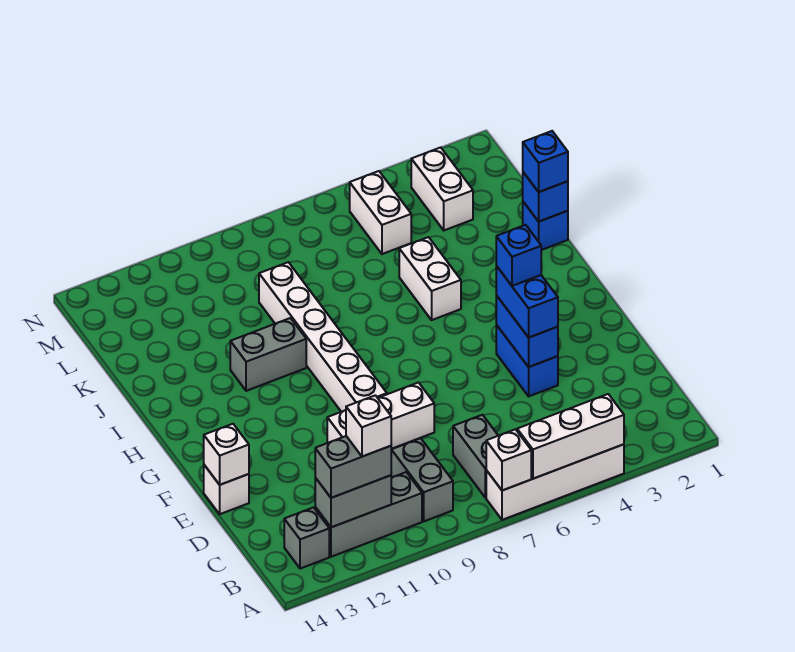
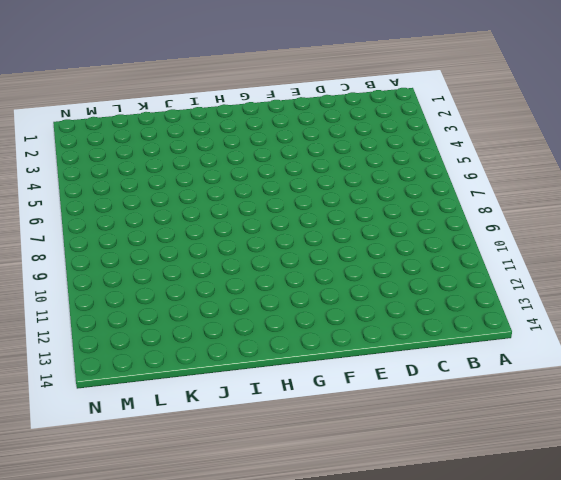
none -> white 1x4 brick [486,444,624,520]
none -> grey 1x2 brick [453,415,498,498]
none -> grey 1x2 brick [391,438,453,521]

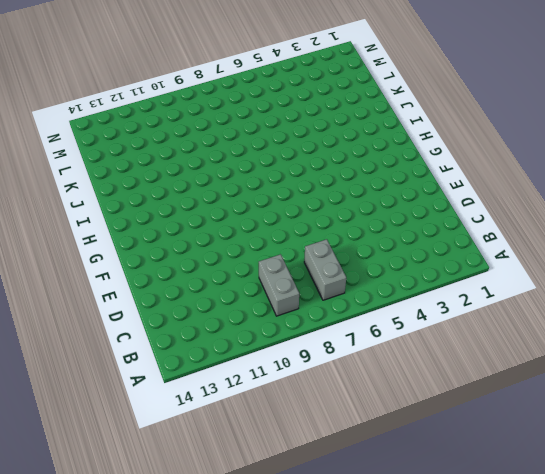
none -> white 1x4 brick [486,444,624,520]
none -> grey 1x3 brick [315,472,422,557]
none -> grey 1x1 brick [284,508,329,569]

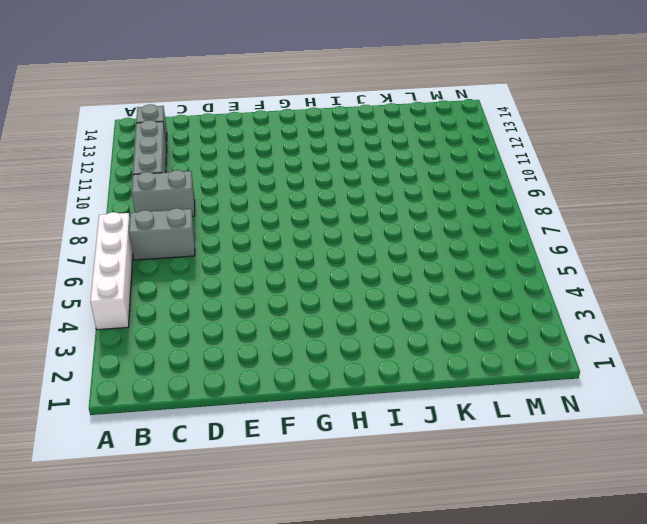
none -> blue 1x2 brick [496,325,558,396]
none -> white 1x3 brick [327,383,434,449]
none -> white 1x1 brick [204,465,249,514]

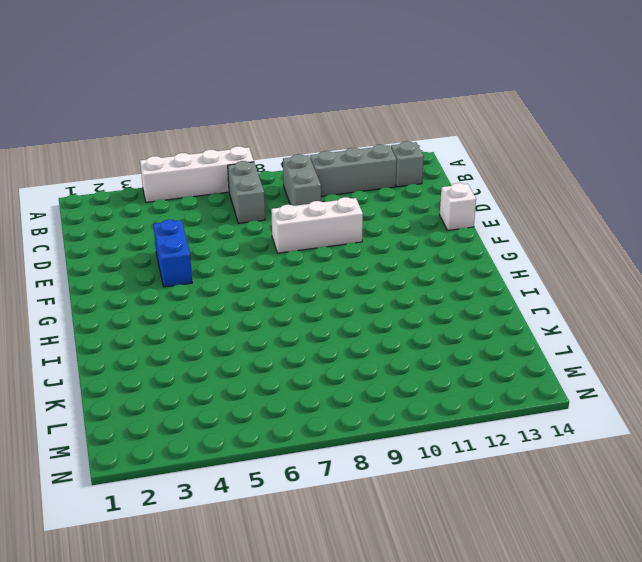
none -> white 1x6 brick [259,262,387,412]
none -> white 1x2 brick [399,237,461,320]
none -> grey 1x2 brick [230,318,306,391]

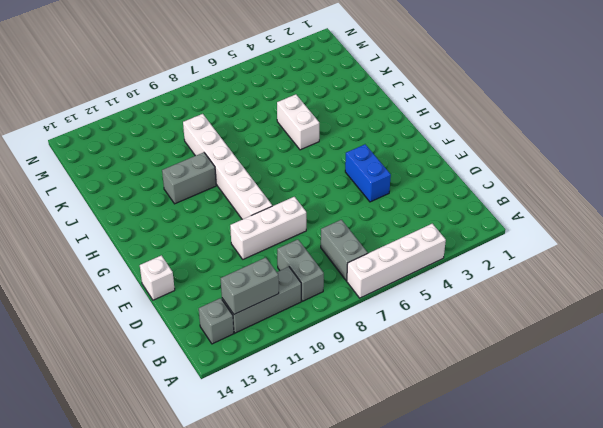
none -> blue 1x1 brick [523,202,568,250]
none -> white 1x2 brick [411,147,473,230]
none -> white 1x2 brick [350,171,411,254]

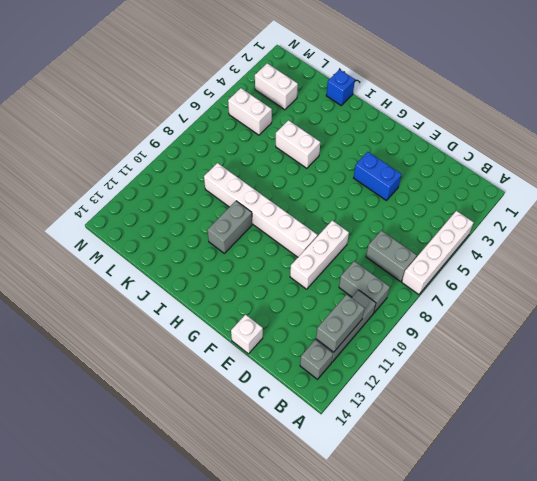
none -> white 1x3 brick [517,394,624,479]
none -> white 1x1 brick [486,429,531,490]
none -> blue 1x2 brick [496,295,558,367]

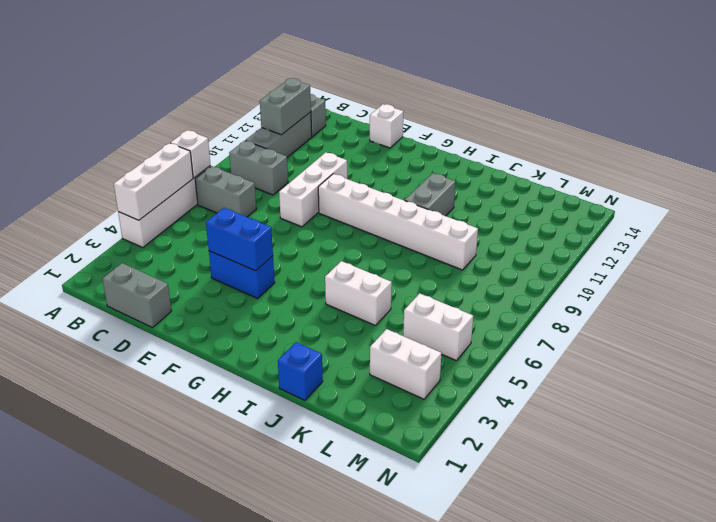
grey 1x2 brick [103,263,171,328] -> grey 1x2 brick turned to [315,436,391,498]
none -> white 1x1 brick [204,424,249,485]
none -> blue 1x1 brick [523,172,568,221]
none -> blue 1x2 brick [496,266,558,338]

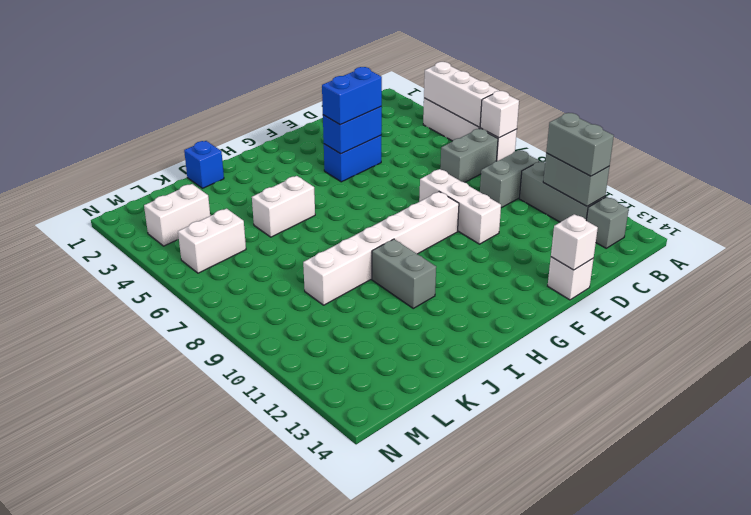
none -> blue 1x1 brick [523,172,568,221]
none -> blue 1x1 brick [523,131,568,192]
none -> white 1x1 brick [346,395,391,457]

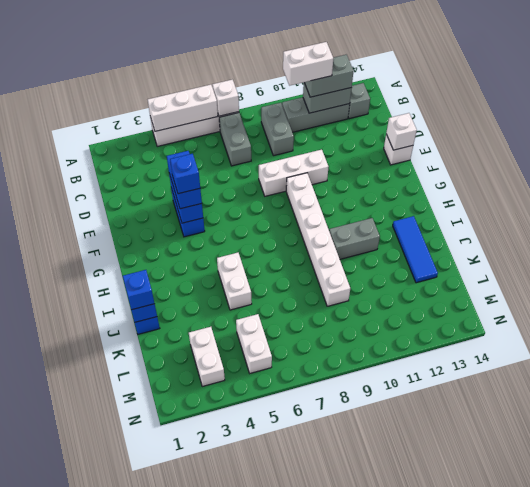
white 1x2 brick [283,42,333,86] -> white 1x1 brick [346,395,391,457]
blue 1x3 tile [393,216,438,283] -> none

